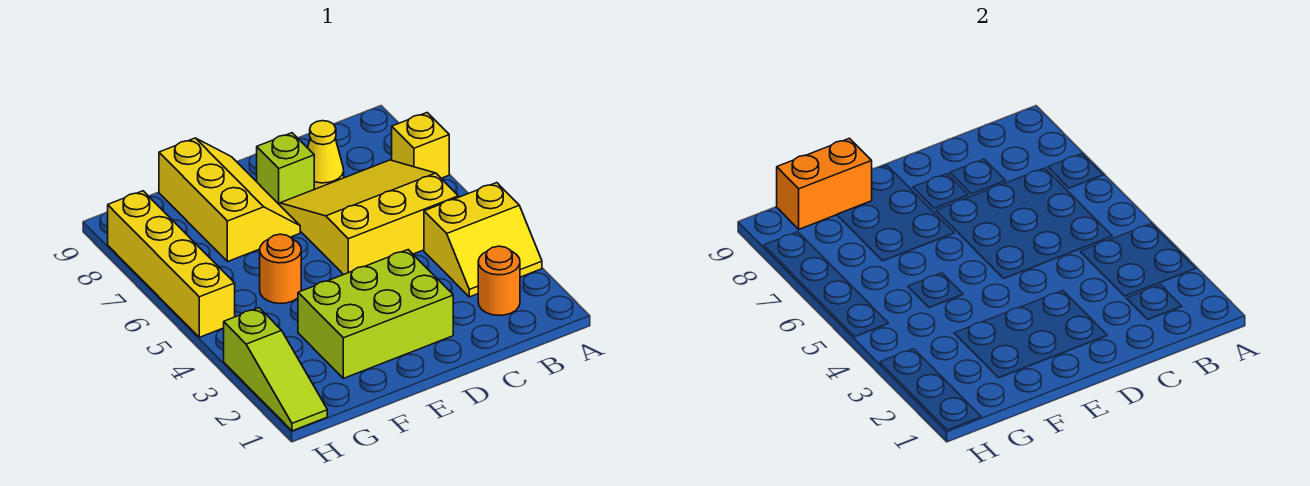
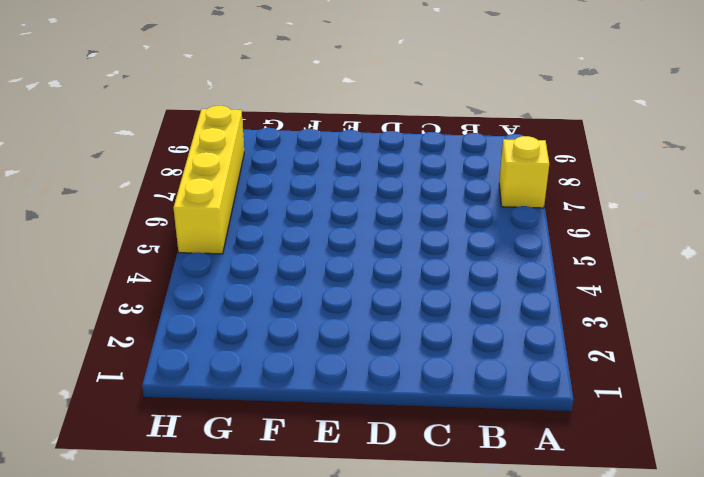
none -> yellow 2x2 slope [424,183,542,297]
none -> orange 1x1 round brick [478,246,520,315]
none -> yellow 3x3 slope [280,160,458,275]

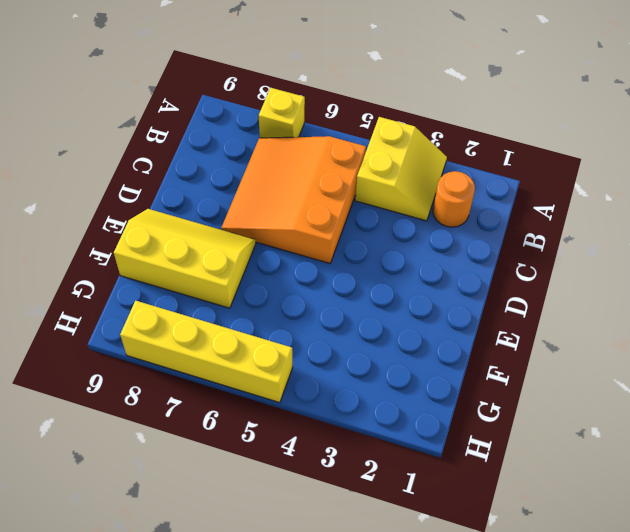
orange 3x3 slope [221,136,366,263] -> yellow 3x3 slope [280,160,458,275]
none -> yellow 1x1 cone [308,121,344,189]
none -> lime 2x3 brick [298,250,453,378]
none -> lime 1x1 brick [257,133,314,205]

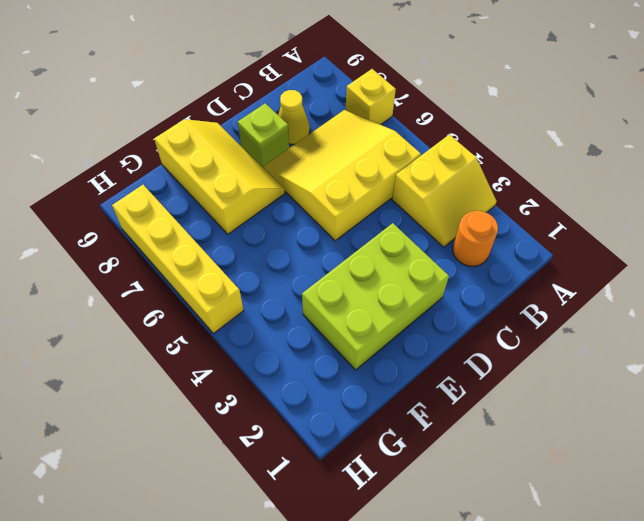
none -> orange 1x1 round brick [260,234,301,304]
none -> lime 1x3 slope [224,308,327,431]
none -> orange 1x2 brick [777,138,872,229]

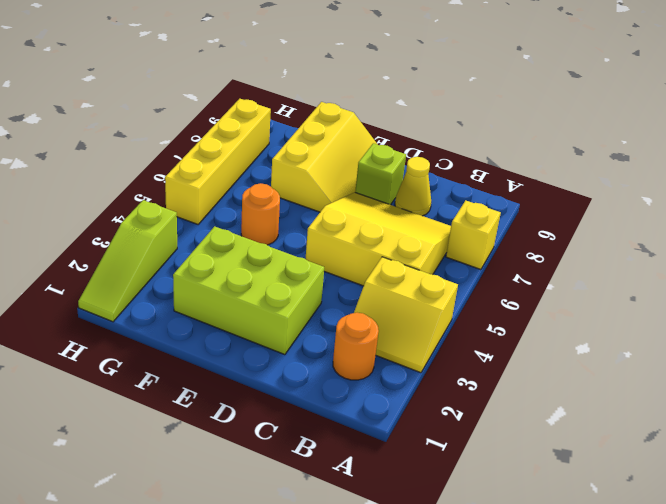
none -> orange 1x2 brick [777,138,872,229]

